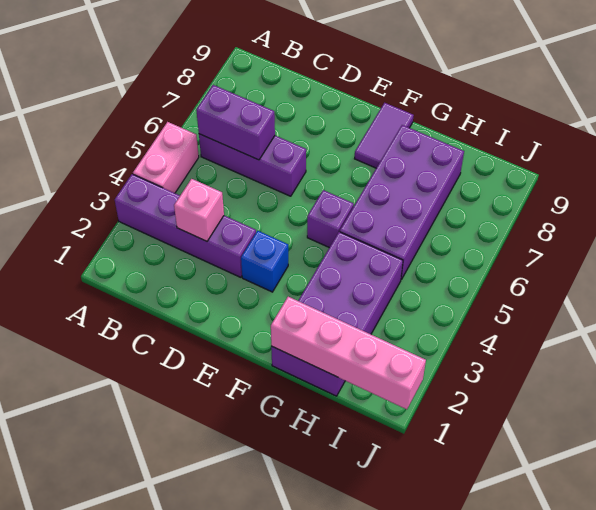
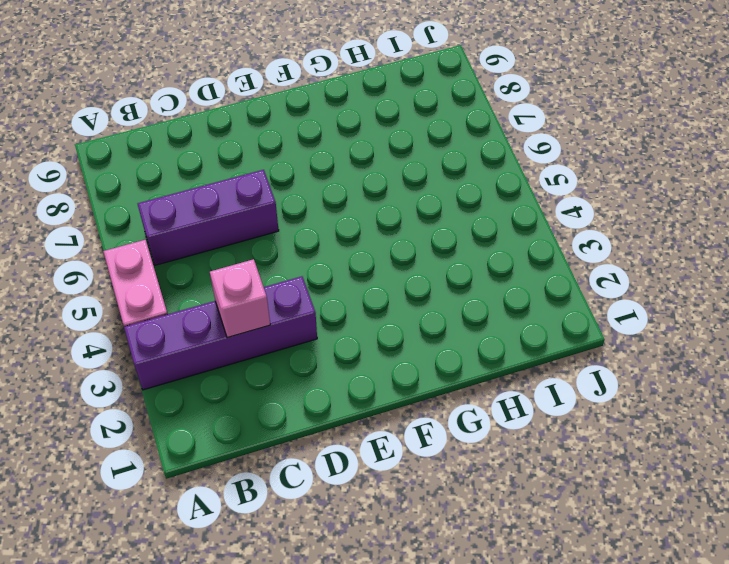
none -> blue 1x1 brick [241,231,288,292]
none -> purple 1x1 brick [307,190,354,248]

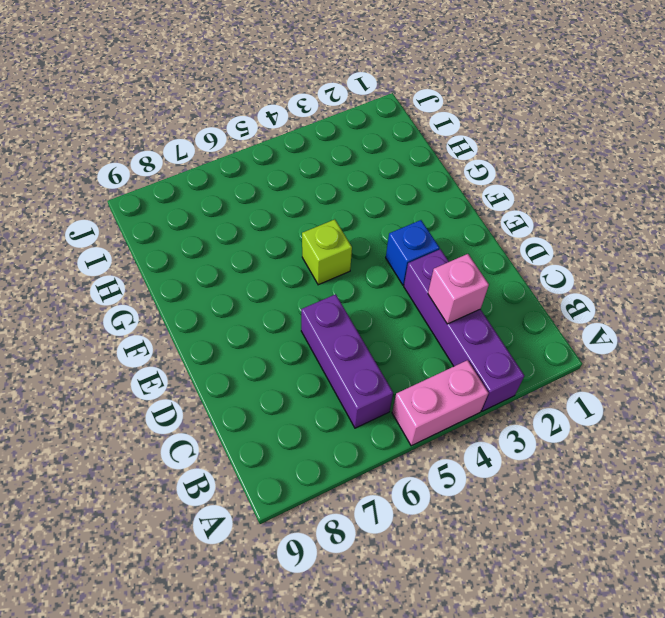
lime 1x1 brick [302,219,352,285] -> purple 1x1 brick [307,190,354,248]
none -> purple 1x2 tile [355,103,414,168]
none -> purple 2x4 brick [271,232,403,396]

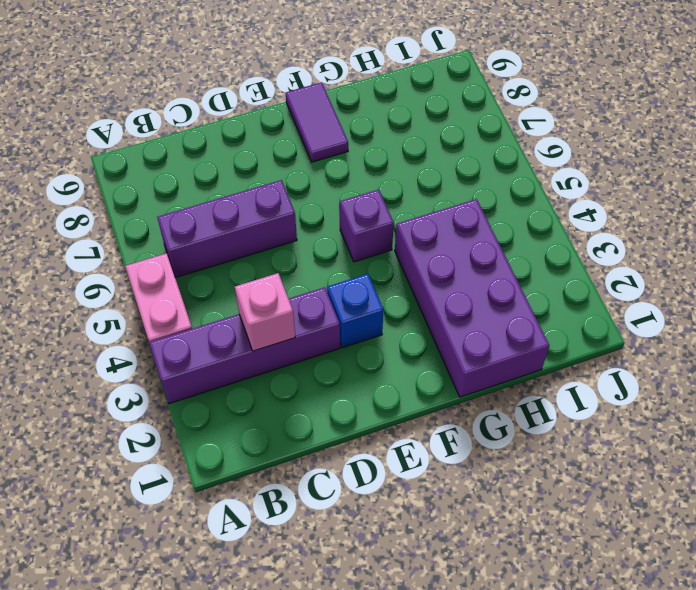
none -> purple 2x4 brick [340,125,464,279]
none -> purple 1x2 brick [196,85,275,160]

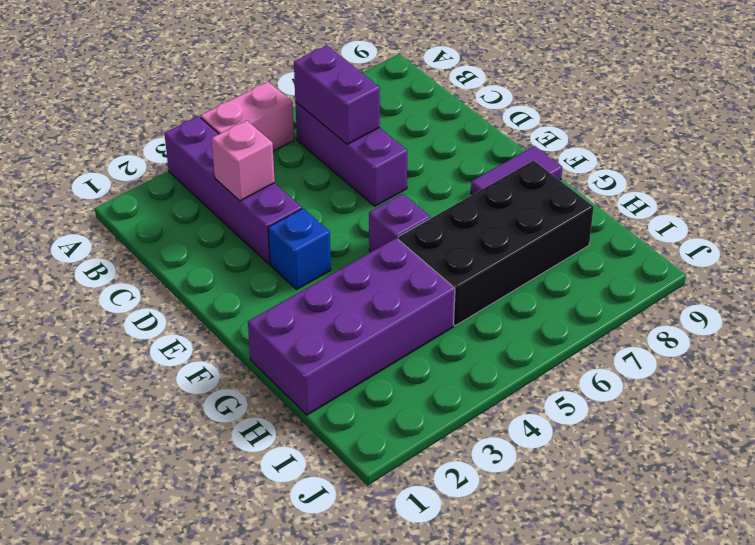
black 2x4 brick [398,160,594,326] -> purple 2x4 brick [340,125,464,279]
none -> pink 1x4 brick [271,297,426,410]

